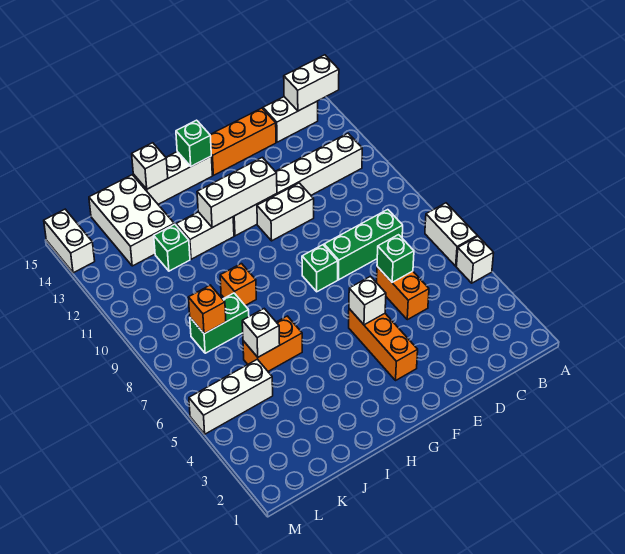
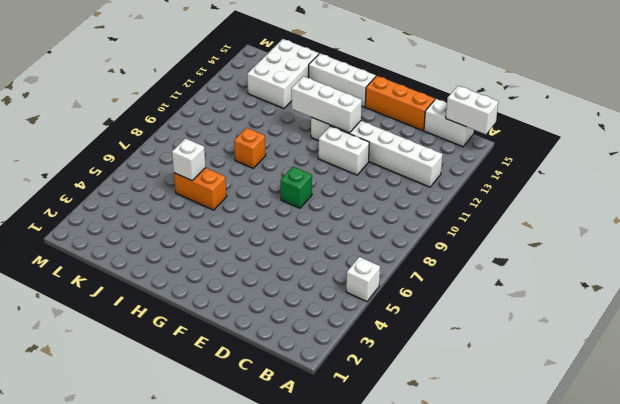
none -> white 1x2 brick [425,203,477,266]
none -> green 1x3 brick [324,210,403,280]
none -> orange 1x2 brick [377,267,429,320]

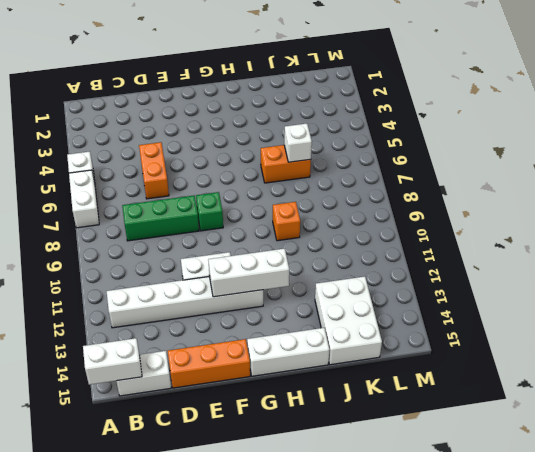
none -> orange 1x3 brick [349,309,418,380]
none -> white 1x2 brick [176,212,234,259]
none -> green 1x2 brick [190,293,249,353]

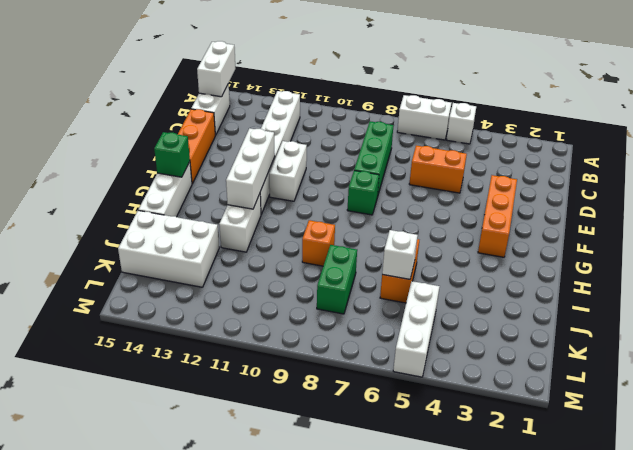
orange 1x3 brick [478,175,517,257] -> orange 1x3 brick turned to [349,309,418,380]
none -> green 1x1 brick [154,224,190,271]
none -> white 1x2 brick [44,209,95,273]
none -> green 1x1 brick [377,235,414,282]

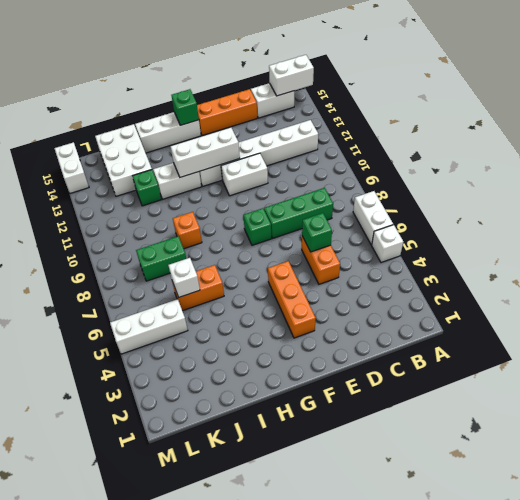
none -> white 1x1 brick [349,276,386,325]
none -> white 1x1 brick [132,143,168,189]
none -> orange 1x1 brick [188,285,226,334]

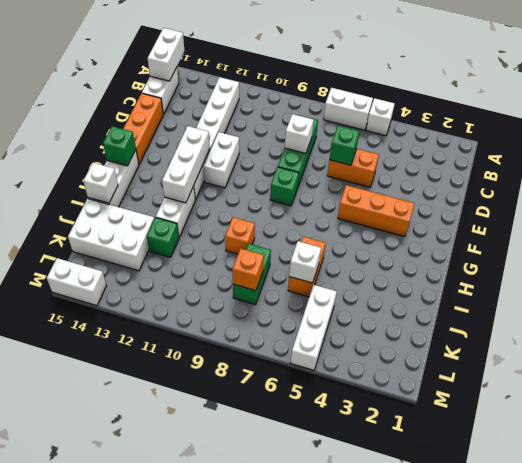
white 1x1 brick [285,114,314,153] -> white 1x1 brick moved to [349,276,386,325]

